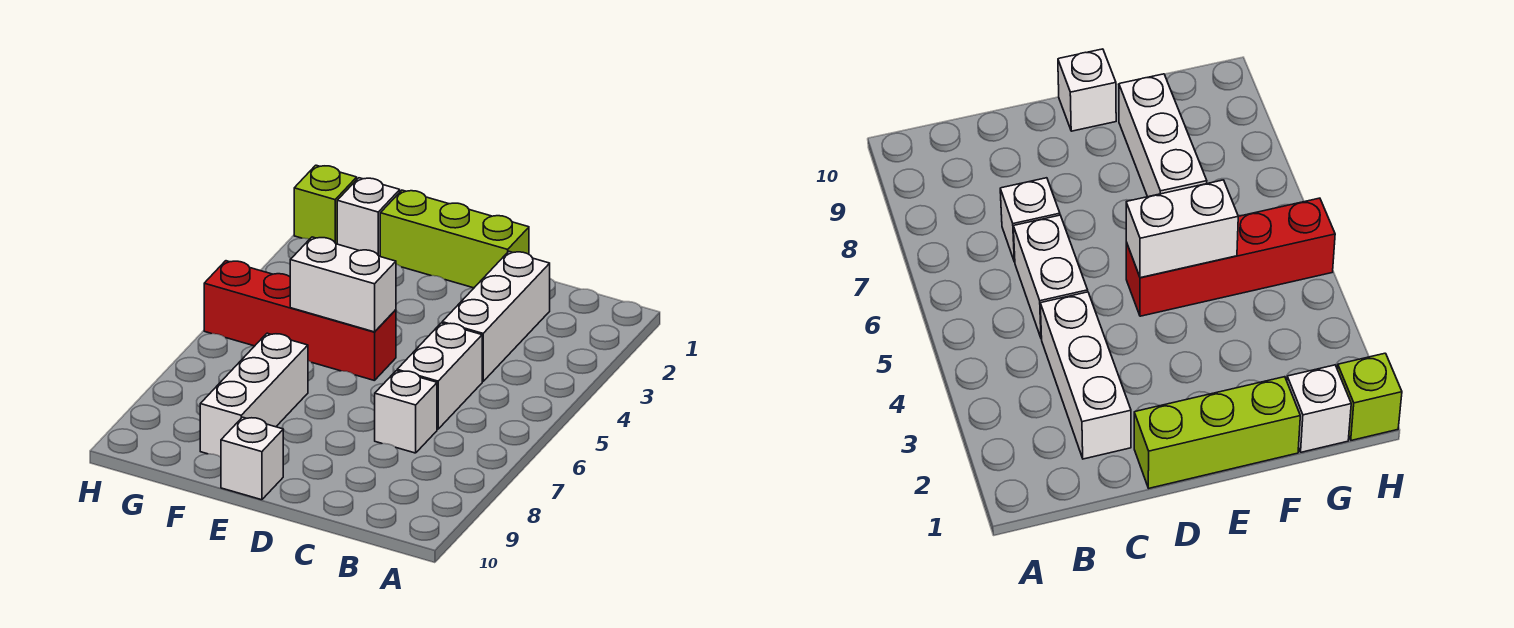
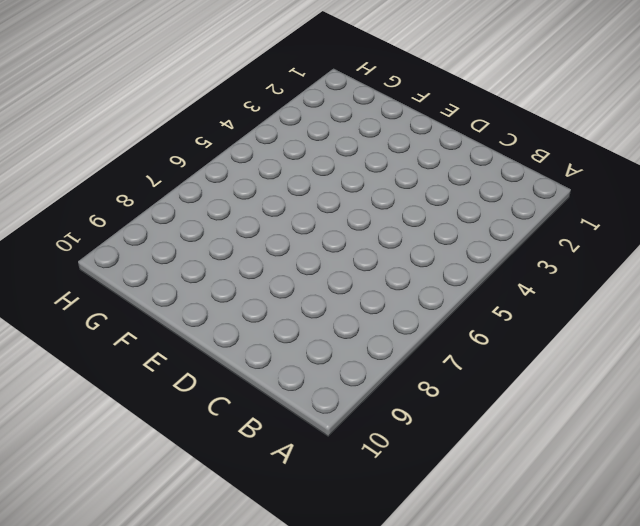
none -> white 1x3 brick [442,252,550,381]
none -> white 1x2 brick [397,323,482,429]

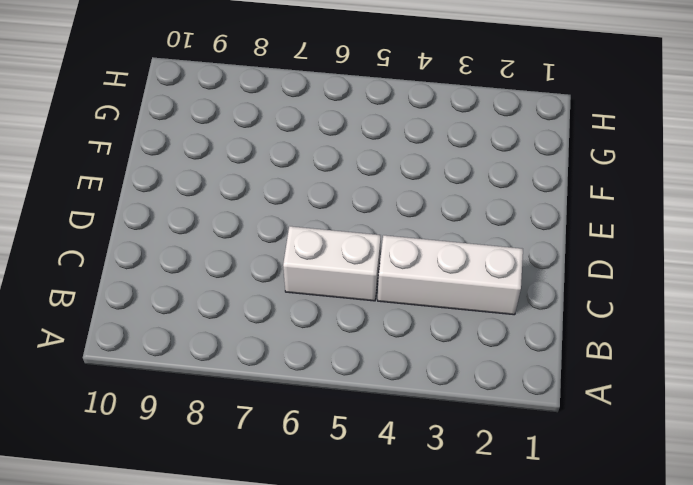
none -> white 1x1 brick [375,371,437,453]
none -> lime 1x3 brick [380,190,529,288]

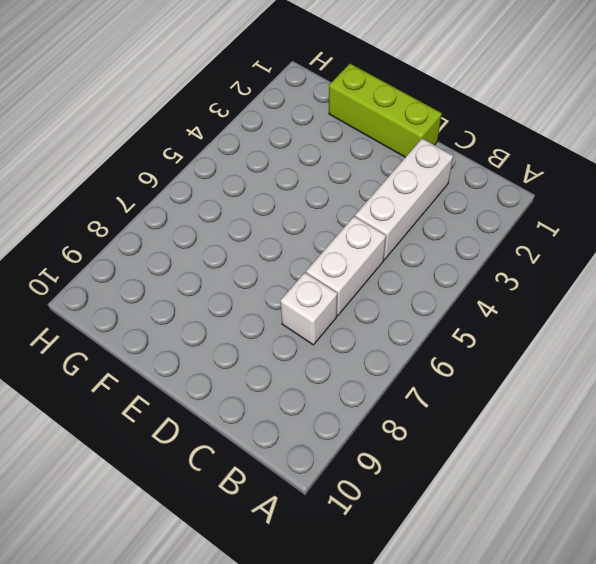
none -> red 1x4 brick [204,261,396,381]
none -> white 1x1 brick [221,417,283,500]

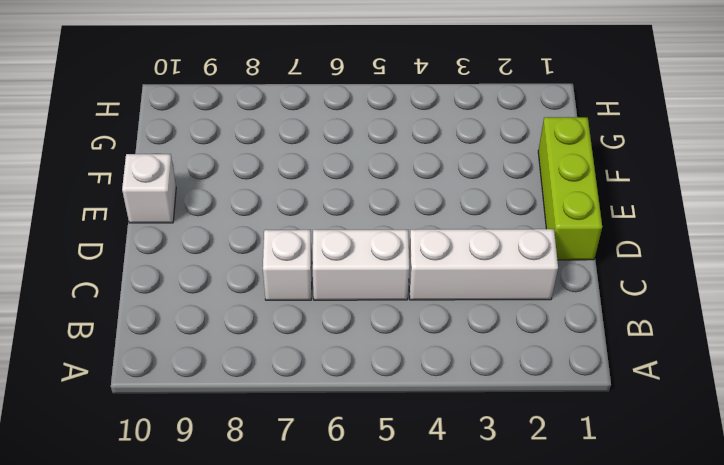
none -> red 1x4 brick [204,261,396,381]
none -> white 1x3 brick [200,333,308,457]

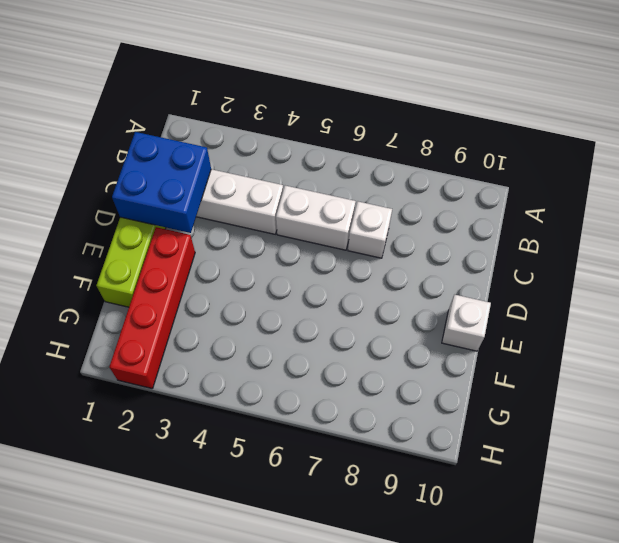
blue 2x2 brick [112,132,211,233] -> none
red 1x4 brick [109,227,195,388] -> red 1x4 brick moved to [204,261,396,381]
none -> white 1x3 brick [200,333,308,457]
none -> white 1x1 brick [337,178,400,256]

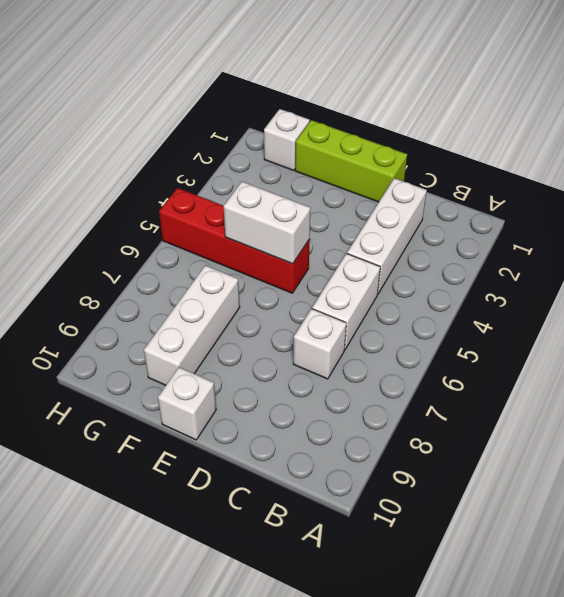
none -> lime 1x1 brick [294,165,357,244]

